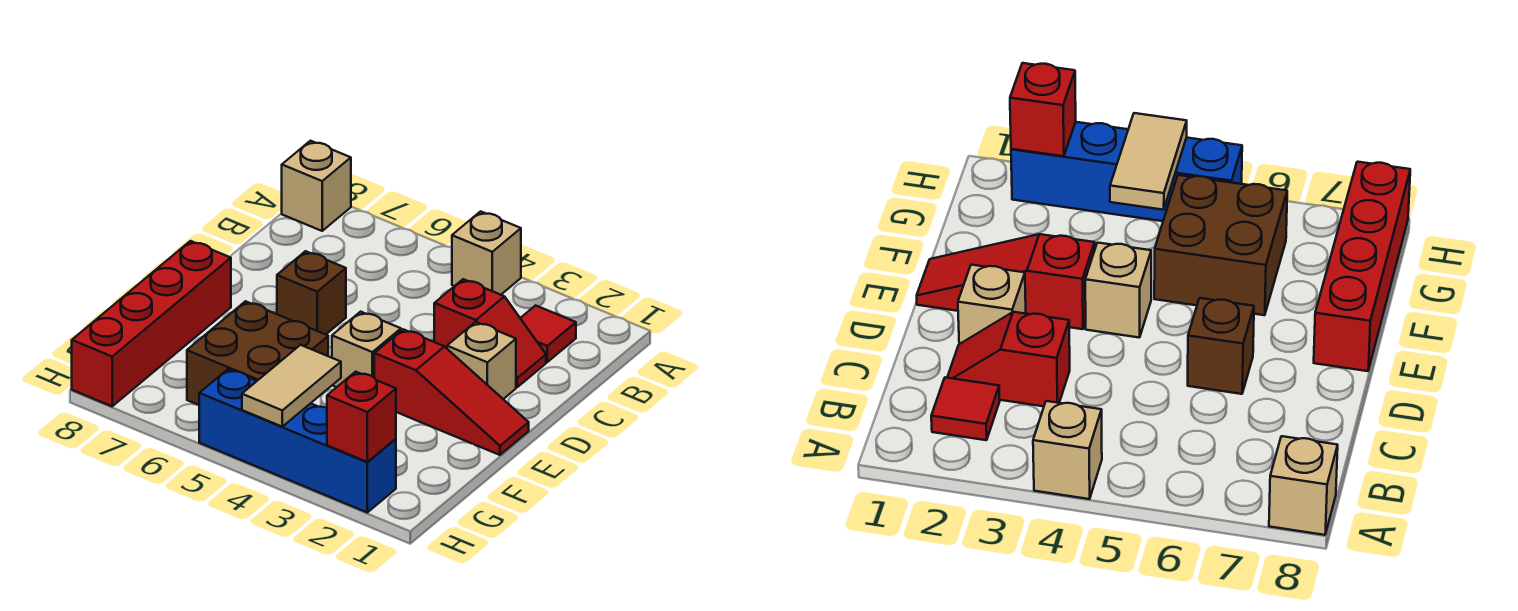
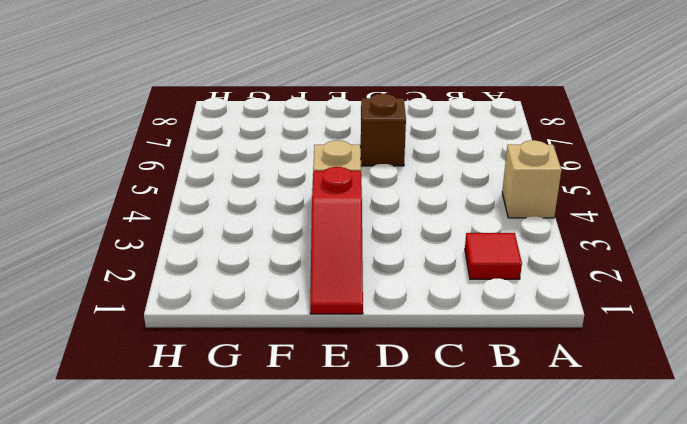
none -> tan 1x1 brick [282,141,351,231]
none -> red 1x2 slope [434,279,546,387]
none -> tan 1x1 brick [447,322,516,399]

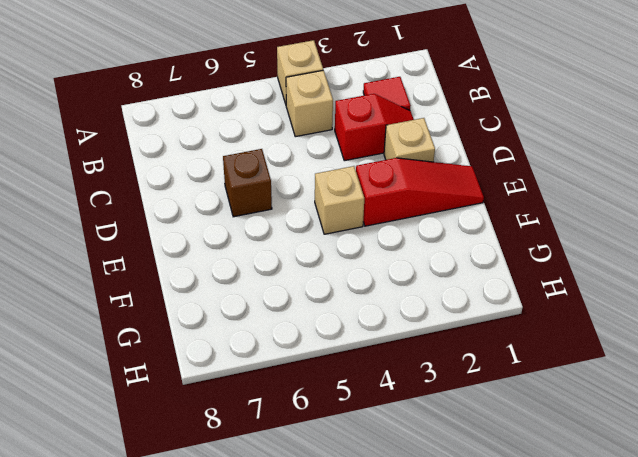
tan 1x1 brick [286,70,333,137] -> tan 1x1 brick moved to [282,141,351,231]
none -> red 1x4 brick [72,241,231,406]
none -> brown 2x2 brick [187,301,328,405]
none -> blue 1x4 brick [199,369,396,512]

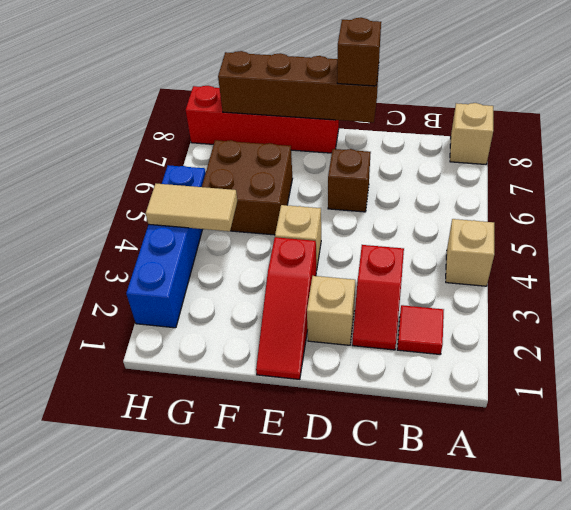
brown 1x4 brick [218,51,379,123] -> none
brown 1x1 brick [337,18,381,86] -> none
none -> red 1x1 brick [327,372,396,462]

